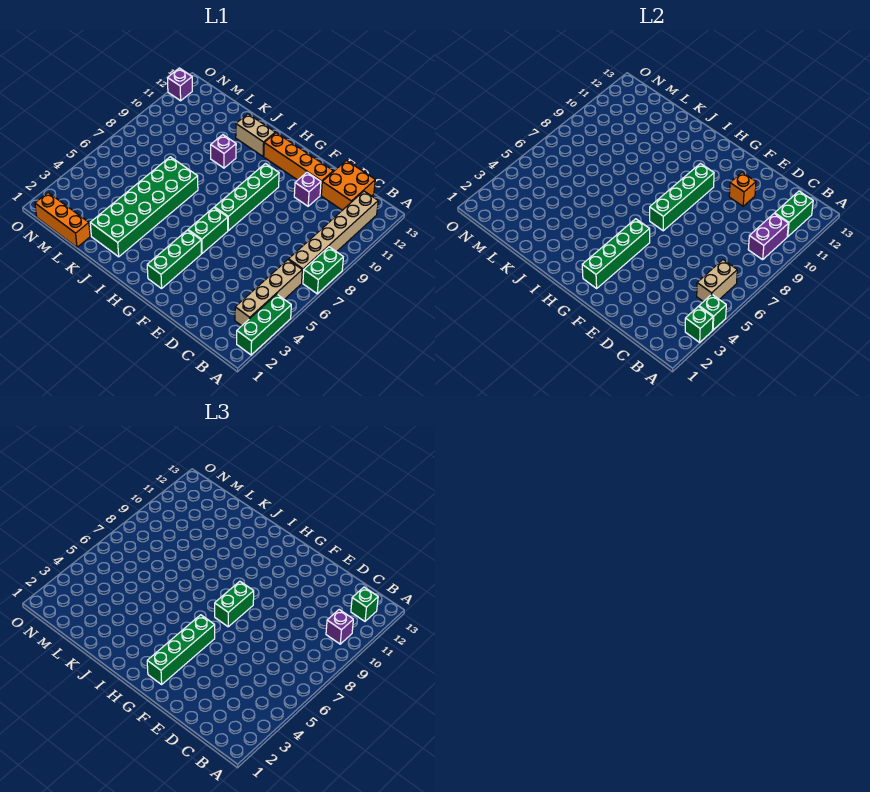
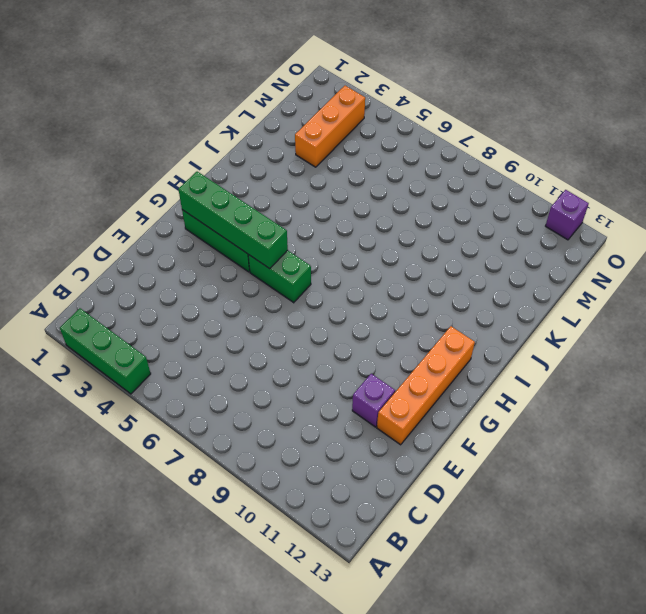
orange 1x3 brick [295,86,365,167] -> orange 1x3 brick moved to [35,193,90,247]
none -> green 1x2 brick [303,247,343,294]
none -> tan 1x4 brick [235,260,302,326]
none -> tan 1x6 brick [289,191,378,283]

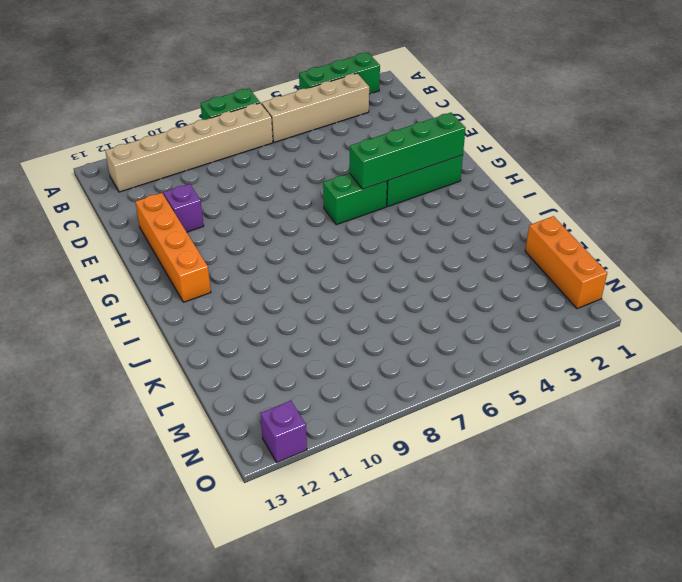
none -> orange 2x2 brick [321,160,375,210]
none -> green 1x4 brick [215,164,279,231]
none -> tan 1x2 brick [236,114,275,156]

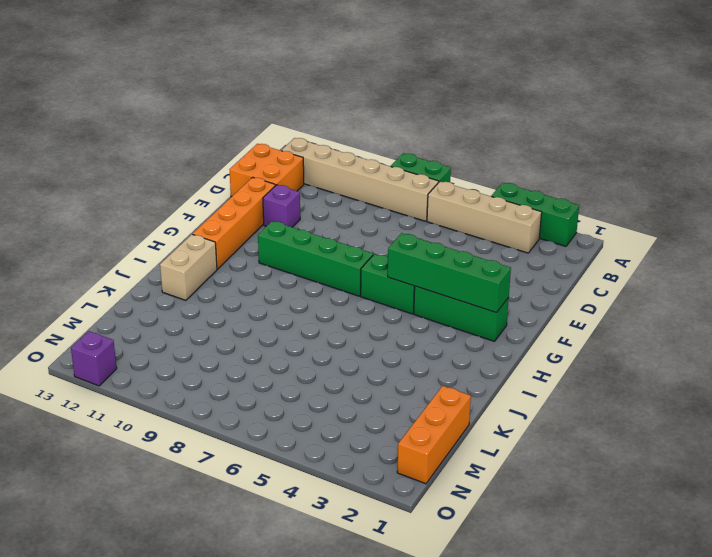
none -> green 2x6 brick [90,157,198,257]
none -> purple 1x1 brick [211,135,236,168]
none -> green 1x1 brick [685,306,713,342]

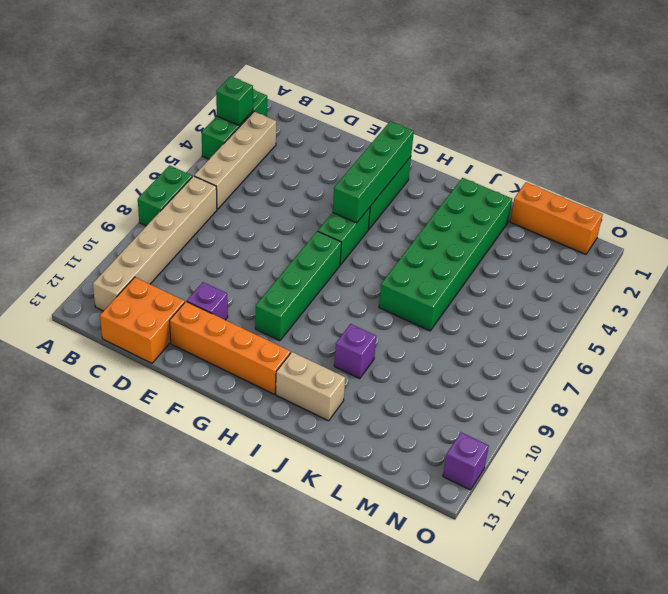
none -> green 1x1 brick [699,294,726,330]
none -> tan 1x2 brick [697,260,737,302]
none -> purple 1x2 brick [748,213,788,260]

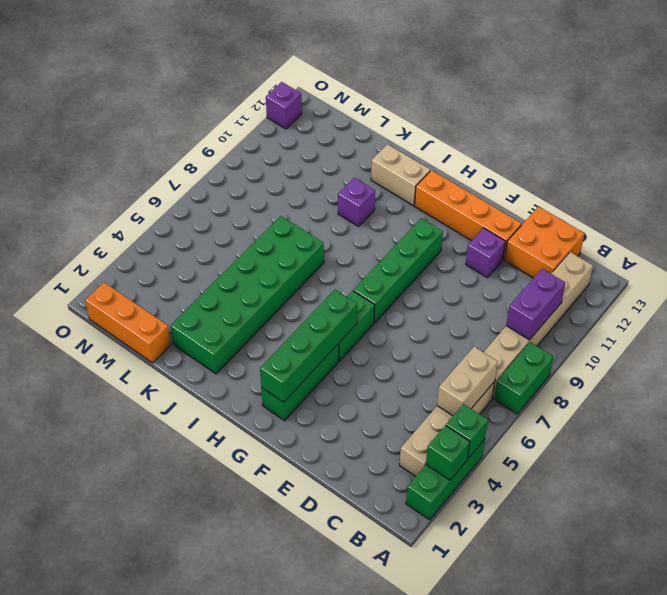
none -> green 1x2 brick [775,191,813,237]
none -> orange 1x1 brick [729,172,756,206]
none -> green 1x4 brick [650,164,714,231]

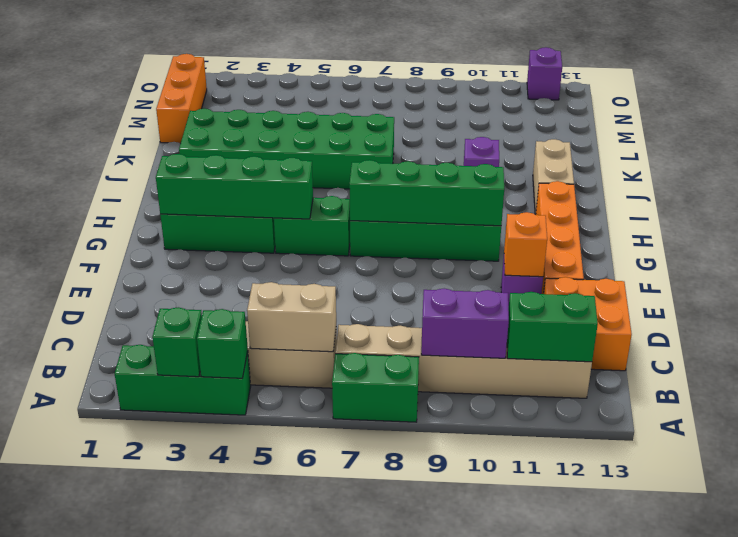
none -> purple 1x1 brick [326,610,353,644]
none -> green 1x1 brick [351,587,378,621]
none -> green 1x4 brick [147,615,215,684]

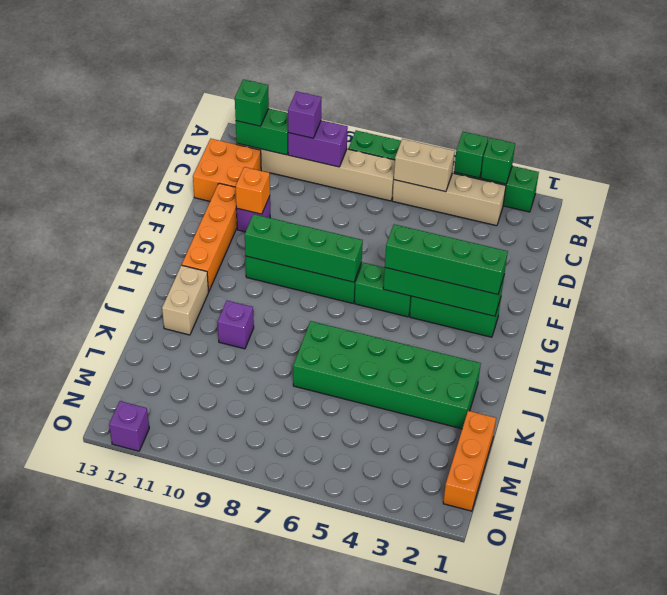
none -> green 1x2 brick [215,581,254,627]

